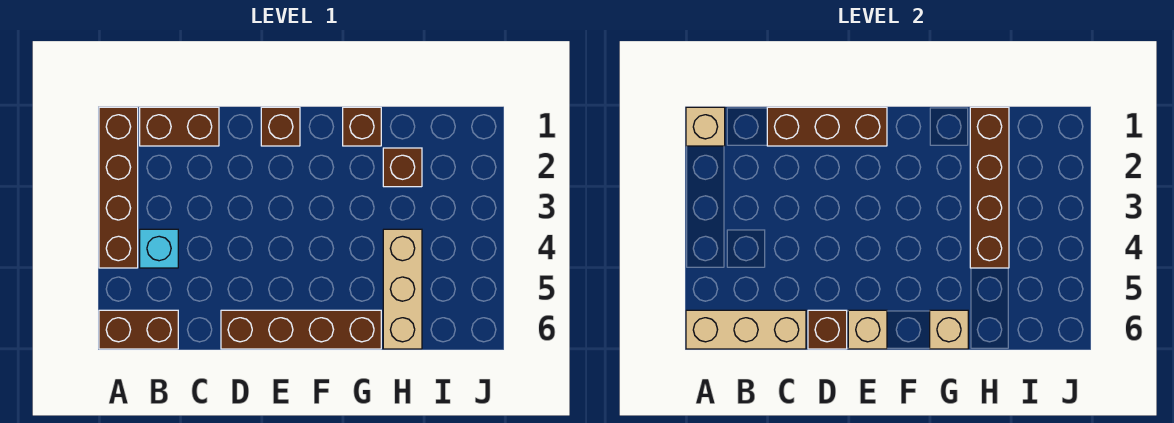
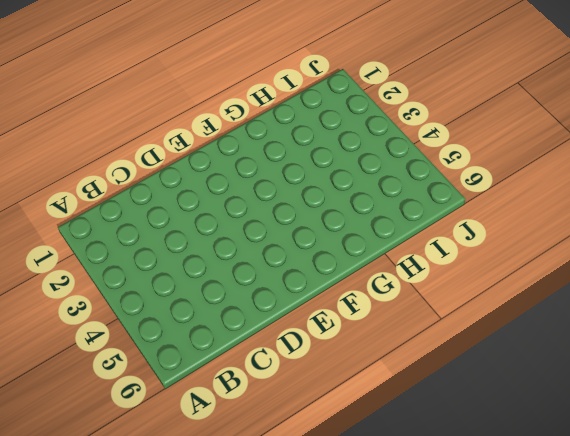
none -> brown 1x4 brick [99,107,138,268]
none -> brown 1x2 brick [99,310,178,349]
none -> brown 1x2 brick [140,107,219,146]

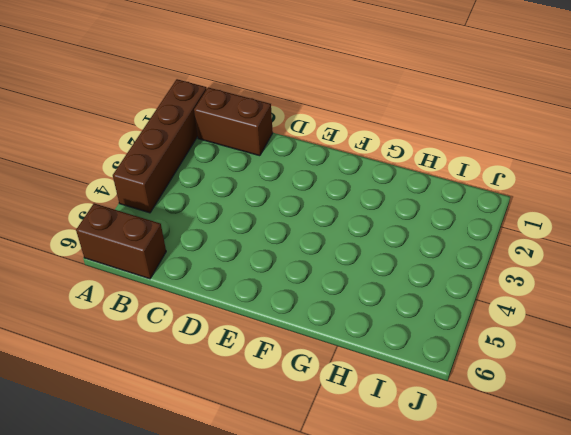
none -> cyan 1x1 brick [140,229,178,268]
none -> brown 1x4 brick [221,310,381,349]
none -> brown 1x1 brick [261,107,300,146]

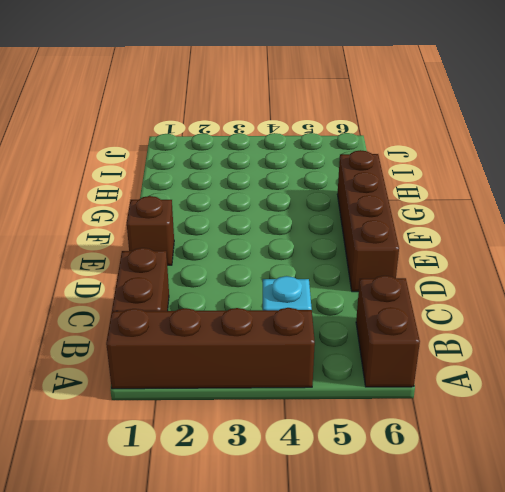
none -> brown 1x1 brick [343,107,381,146]
none -> brown 1x1 brick [383,148,422,187]
none -> tan 1x3 brick [383,229,422,349]

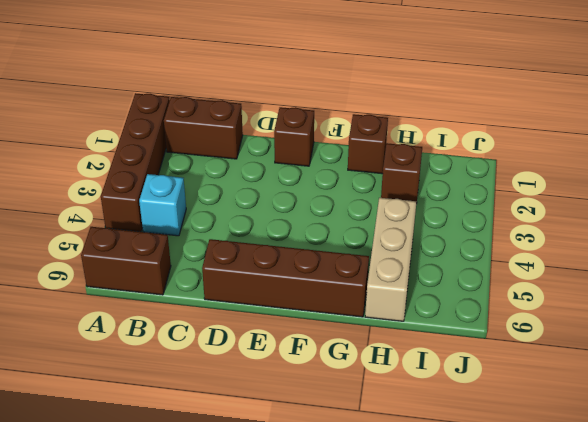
none -> tan 1x1 brick [686,107,725,146]
none -> tan 1x3 brick [686,310,806,349]
none -> brown 1x3 brick [767,107,887,146]

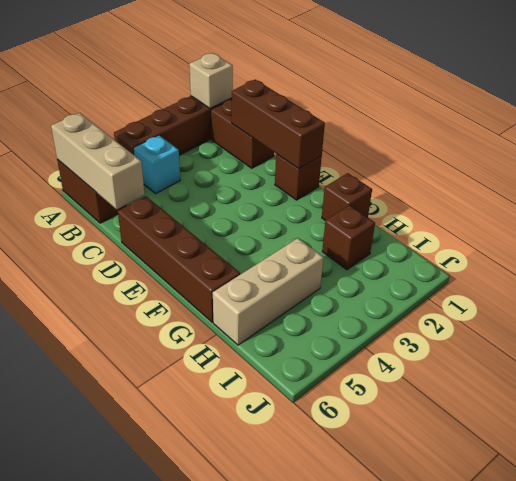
none -> brown 1x1 brick [808,310,847,349]
none -> tan 1x1 brick [848,310,887,349]
none -> tan 1x1 brick [930,310,968,349]

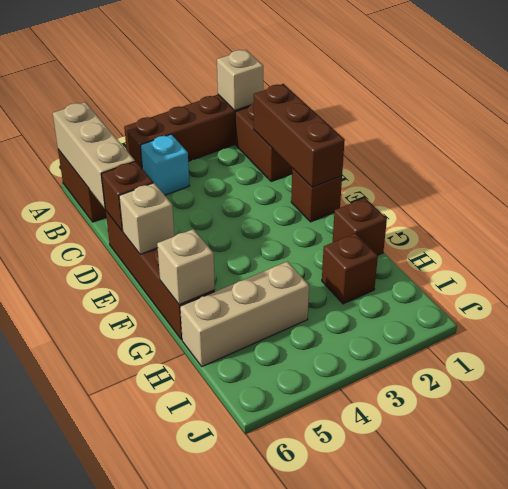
none -> brown 1x4 brick [970,107,1009,268]

